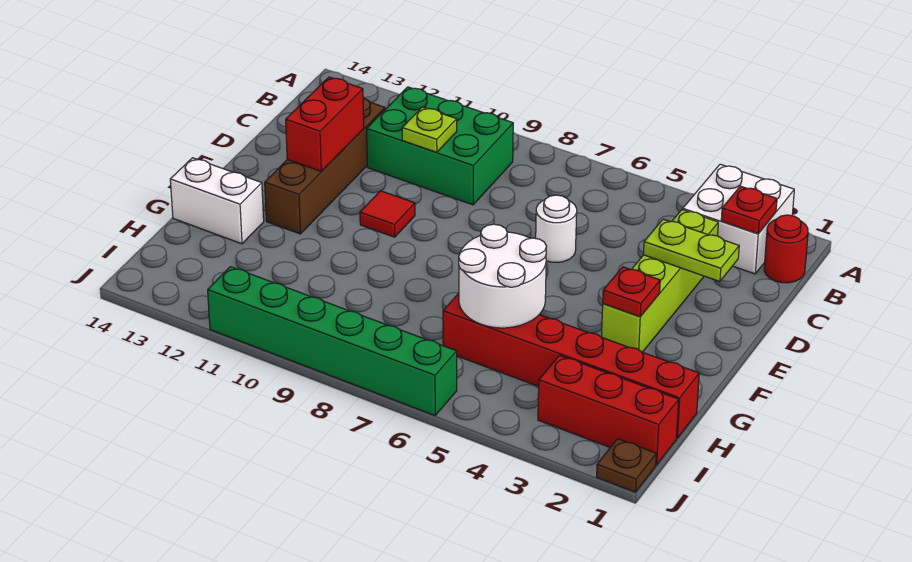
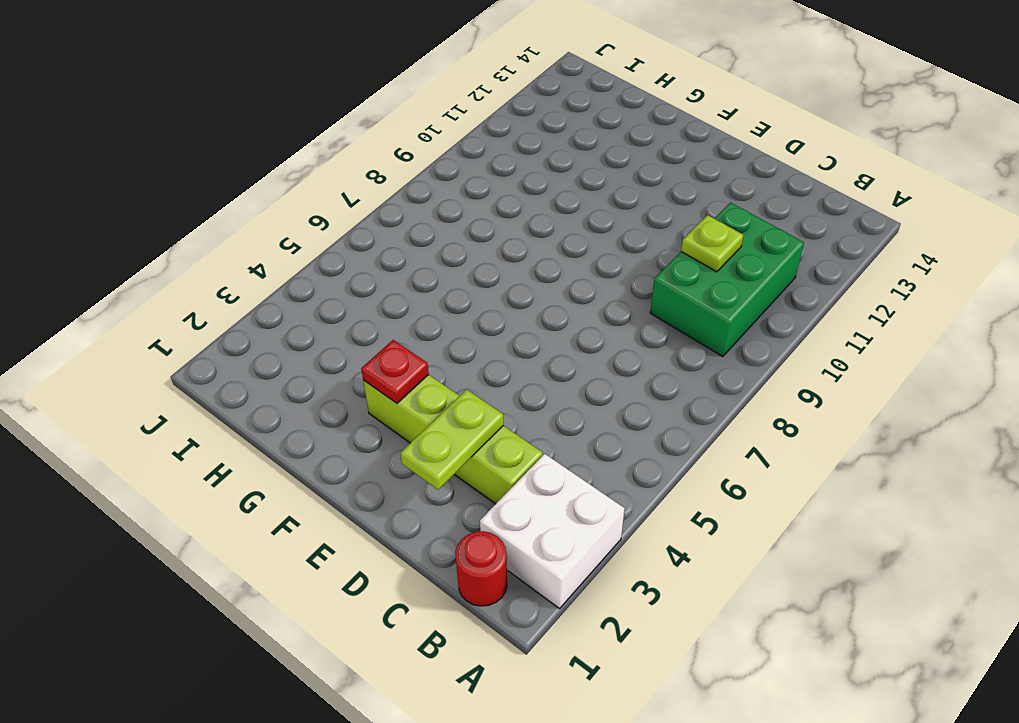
none -> brown 1x4 brick [265,98,385,234]
none -> white 1x1 round brick [536,195,577,263]
none -> red 1x1 tile [360,191,415,237]

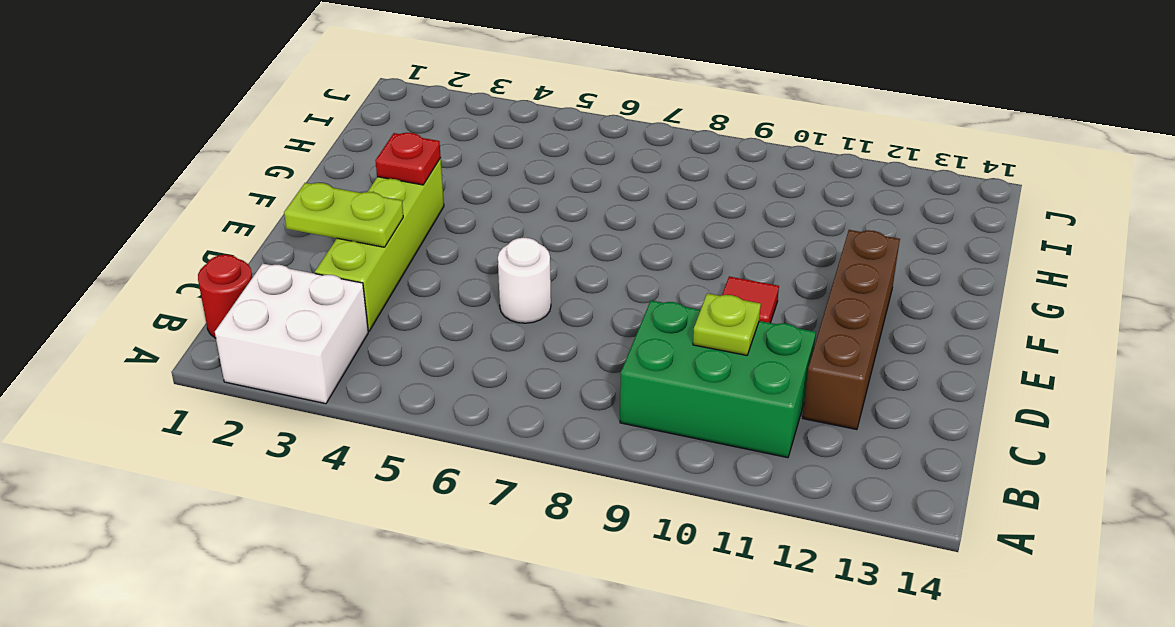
none -> white 1x2 brick [170,158,264,244]
none -> red 1x6 brick [443,293,699,438]
none -> red 1x3 brick [538,355,679,465]

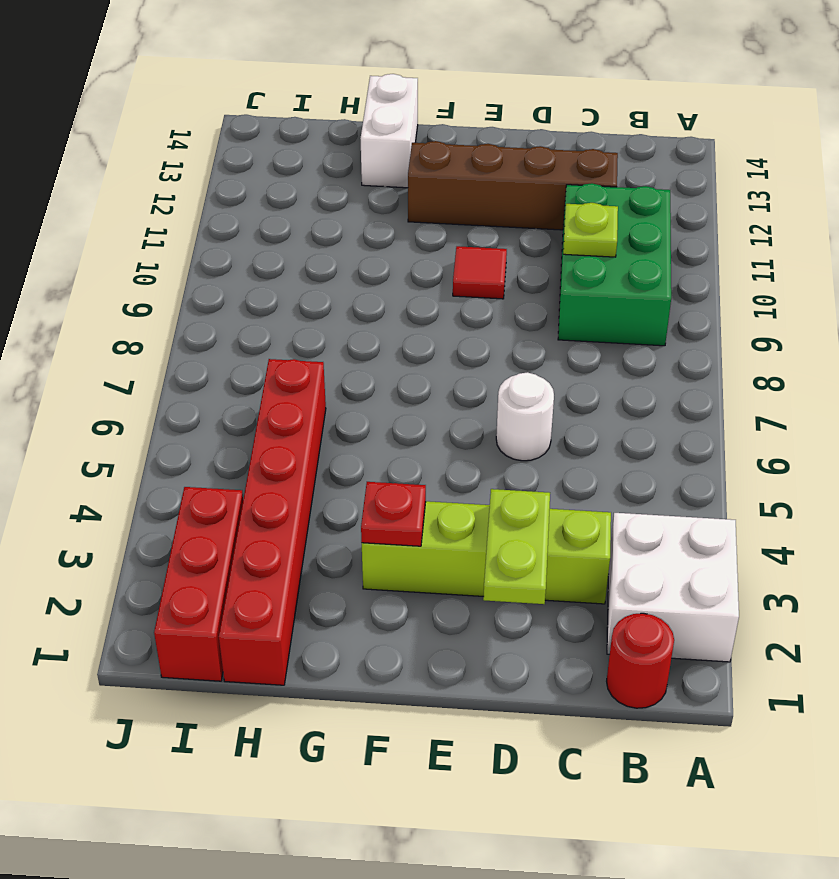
none -> brown 1x1 plate [597,439,656,492]
none -> green 1x6 brick [208,267,457,415]
none -> red 1x1 plate [721,186,777,234]

